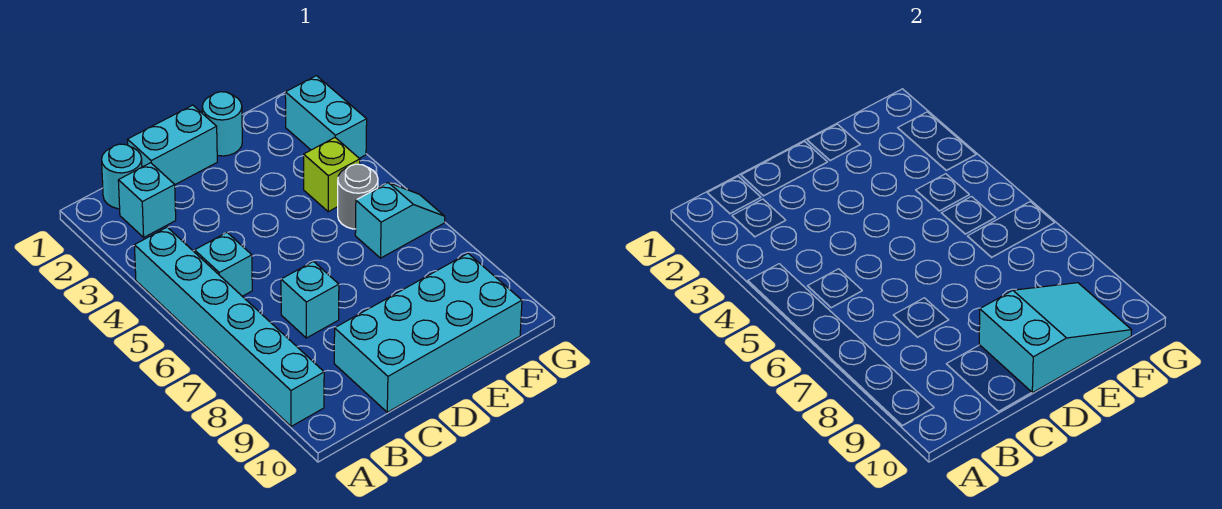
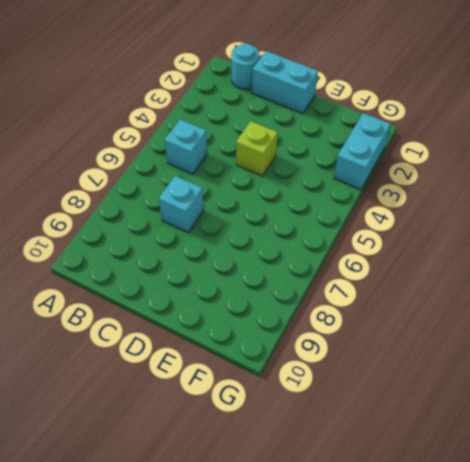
lime 1x1 brick [236,121,277,176] -> lime 1x1 brick moved to [304,138,360,212]
none -> cyan 1x6 brick [134,227,324,426]
none -> cyan 1x1 brick [118,163,176,237]
none -> cyan 2x4 brick [334,254,522,412]

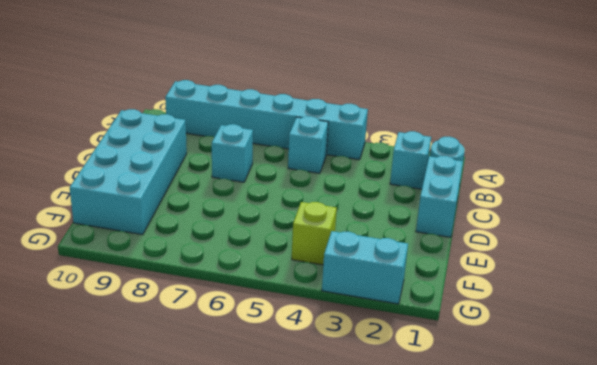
none -> cyan 1x1 round brick [202,92,242,156]
none -> grey 1x1 round brick [338,164,378,229]
none -> cyan 1x2 slope [355,183,445,258]

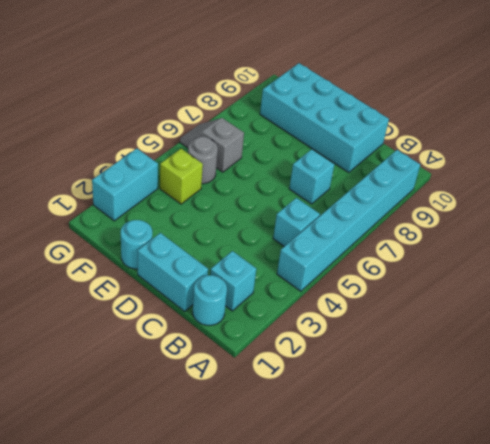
grey 1x2 slope [180,118,244,172] -> cyan 1x2 slope [355,183,445,258]
none -> cyan 2x3 slope [979,283,1131,393]

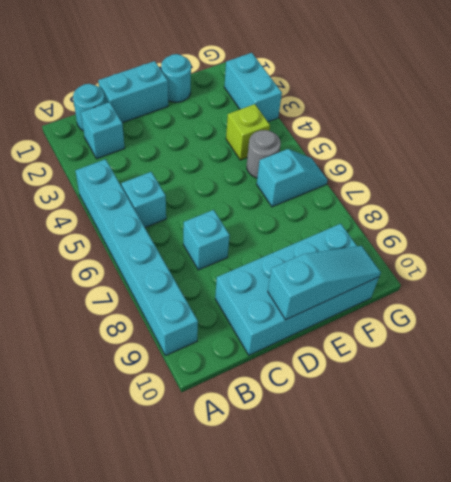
cyan 1x3 slope [268,246,381,320] -> cyan 2x3 slope [979,283,1131,393]

